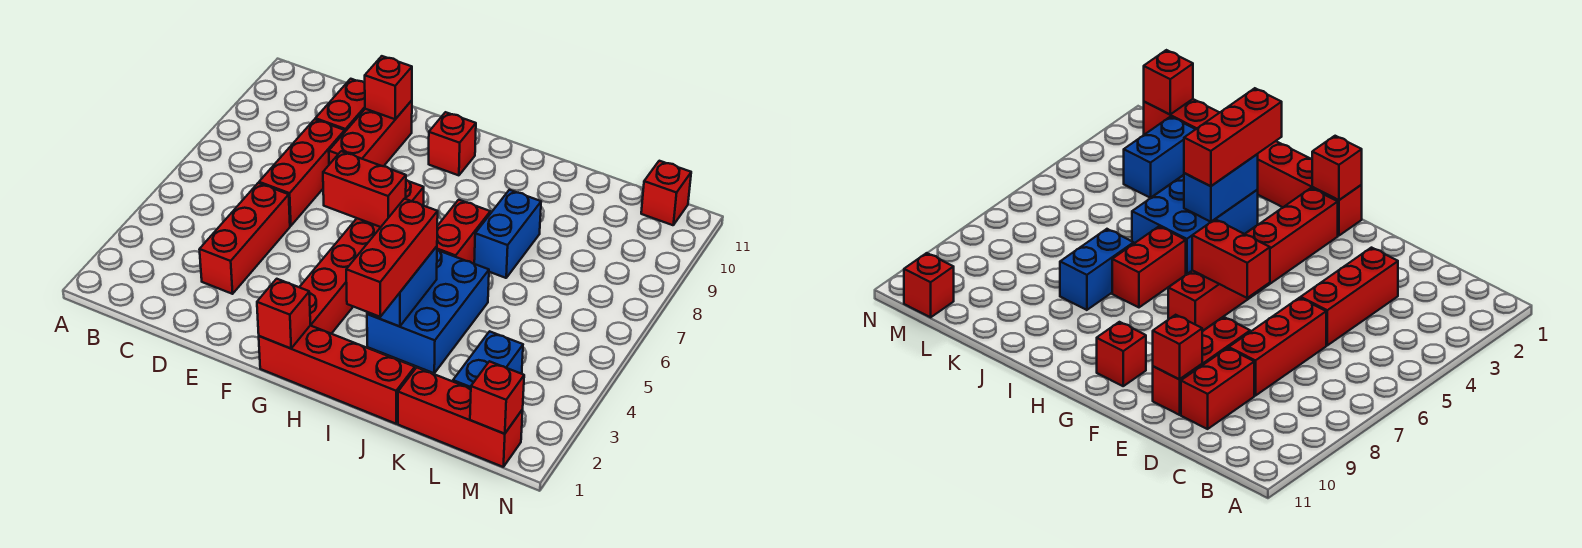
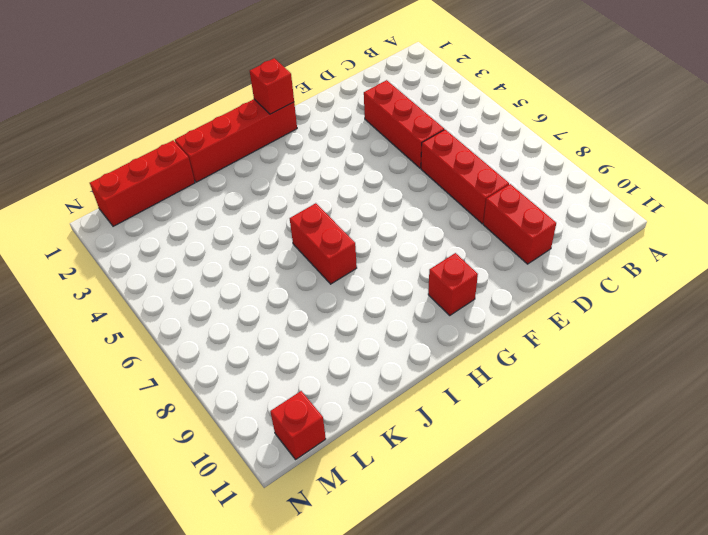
none -> red 1x3 brick [329,100,412,166]
none -> red 1x6 brick [300,180,424,334]
none -> blue 2x3 brick [367,250,489,373]

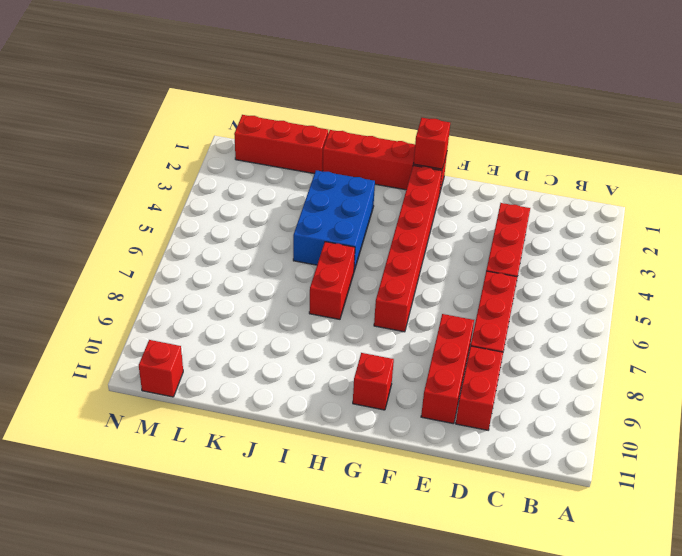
none -> blue 1x2 brick [474,190,541,278]
none -> blue 1x2 brick [453,331,523,389]
none -> red 1x1 brick [365,56,412,119]

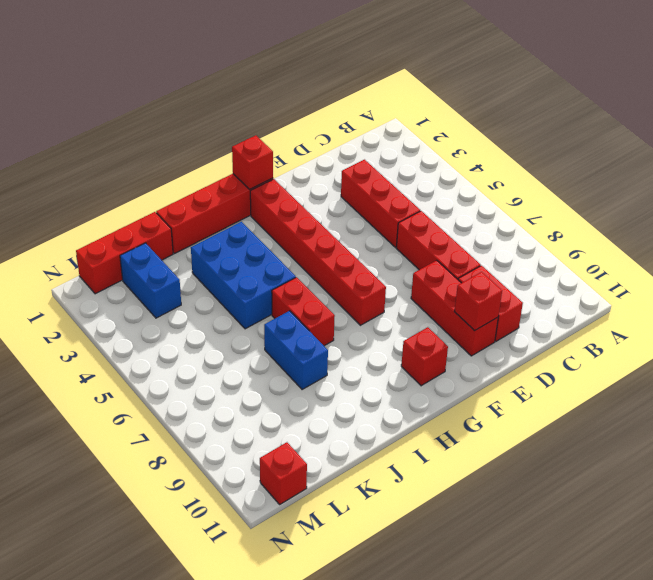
none -> red 1x2 brick [323,151,406,227]
none -> blue 1x2 brick [367,246,437,327]
none -> red 1x1 brick [470,361,524,434]

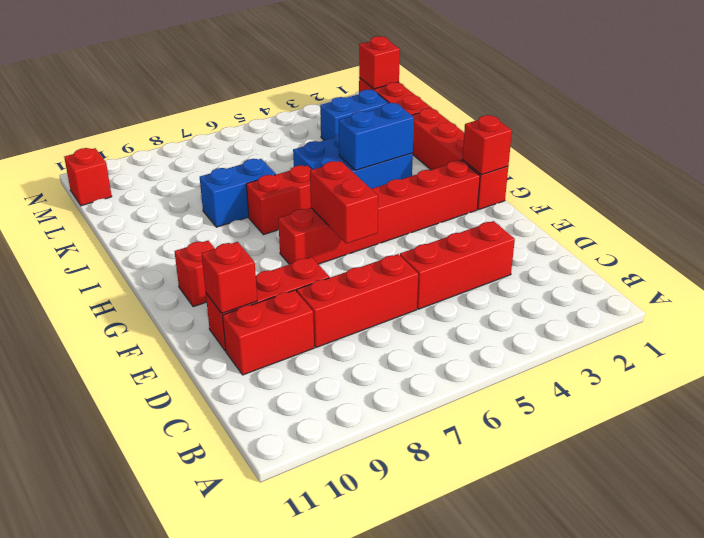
none -> red 1x3 brick [346,199,438,317]

